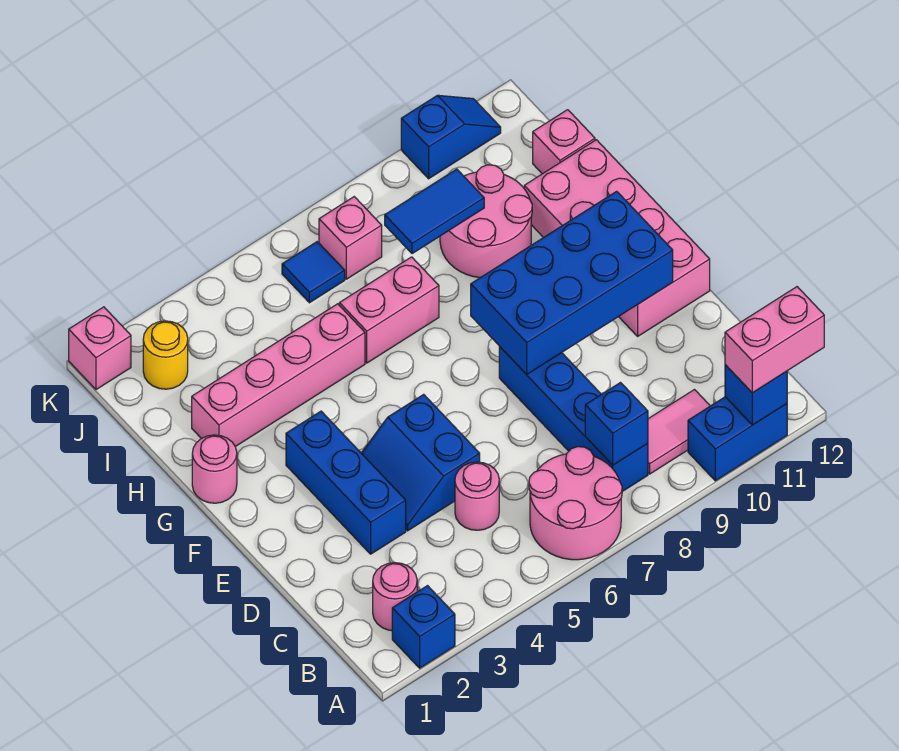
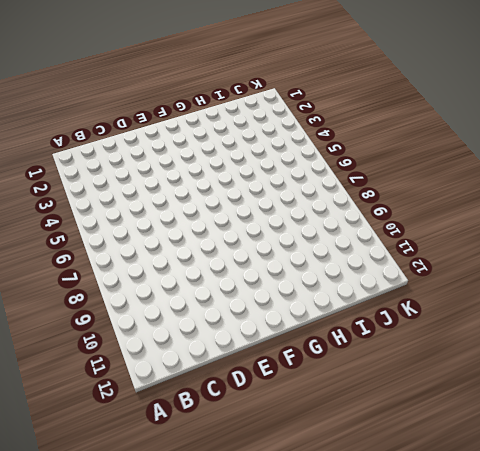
none -> blue 1x1 brick [392,586,455,668]
none -> pink 2x2 round brick [529,447,622,560]
none -> blue 1x2 brick [688,397,787,481]

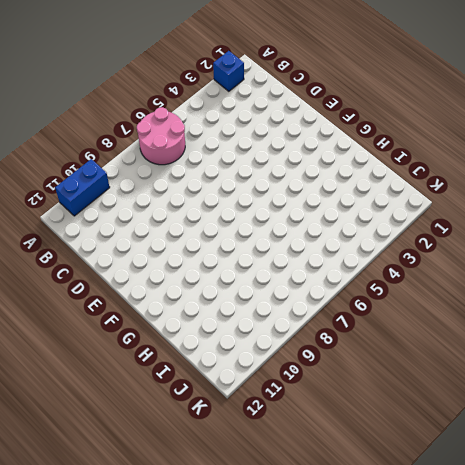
none -> pink 1x1 round brick [373,563,417,631]
none -> blue 1x4 brick [499,347,648,492]
none -> pink 1x2 tile [648,390,710,474]

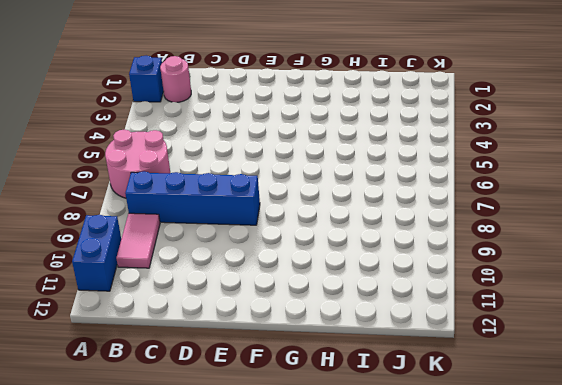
none -> pink 1x1 round brick [455,462,499,530]
none -> blue 1x3 brick [286,411,406,554]
none -> blue 2x2 slope [362,394,480,531]

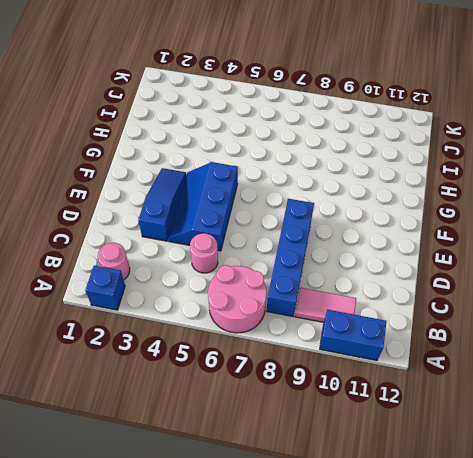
blue 1x3 slope [138,168,186,241] -> blue 1x3 brick [286,411,406,554]
blue 2x3 slope [168,162,238,251] -> blue 2x2 slope [362,394,480,531]
none -> pink 2x4 brick [524,140,710,336]
none -> pink 1x1 round brick [192,435,237,503]
none -> pink 1x4 brick [192,304,365,447]

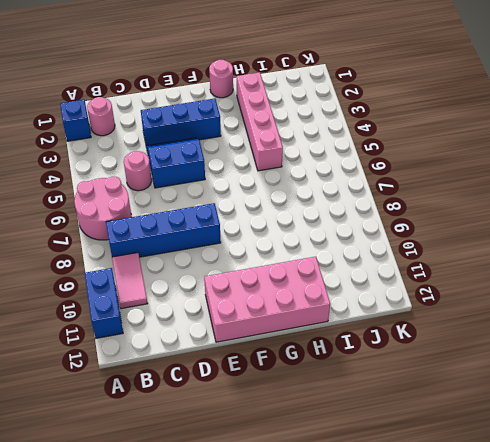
none -> pink 1x2 brick [339,257,439,363]
none -> pink 2x2 round brick [440,165,532,278]
none -> pink 1x1 brick [533,110,595,174]

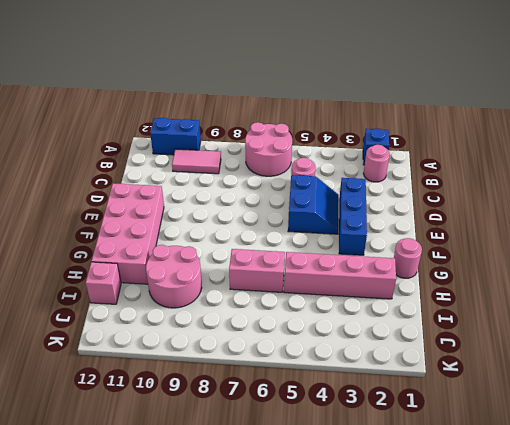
none -> blue 1x4 brick [499,347,648,492]
none -> yellow 1x1 round brick [143,321,188,389]
none -> blue 1x1 tile [282,242,345,303]

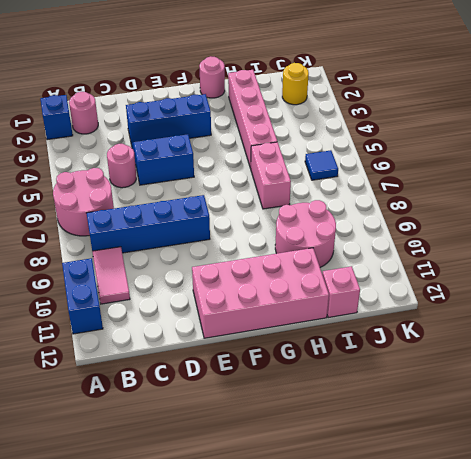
none -> pink 1x1 brick [319,197,382,279]
none -> pink 1x1 brick [69,307,131,390]
none -> blue 1x2 slope [401,95,501,179]

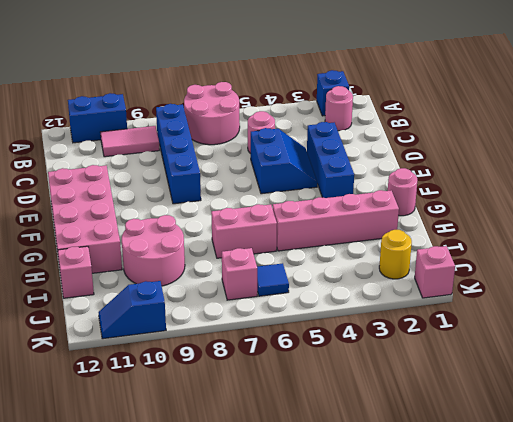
none -> blue 1x1 brick [725,365,787,425]
none -> blue 1x1 brick [585,383,648,465]
none -> blue 2x4 brick [471,191,673,375]

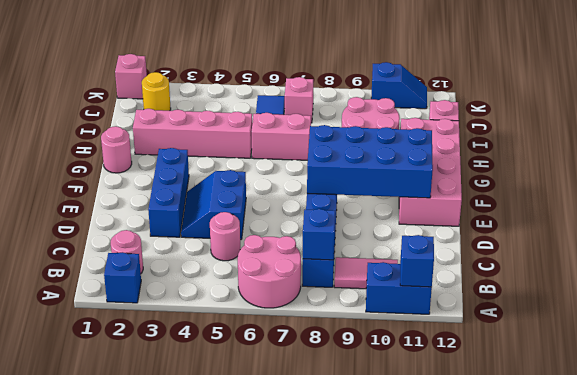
none -> blue 1x2 tile [385,169,484,254]
none -> pink 1x2 brick [725,287,824,393]

